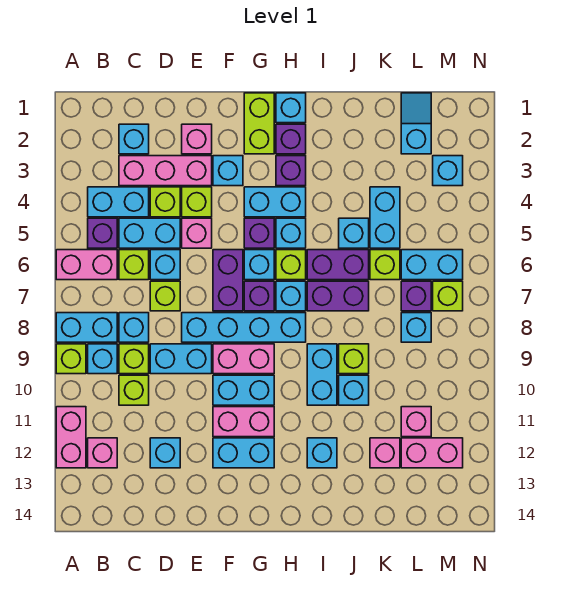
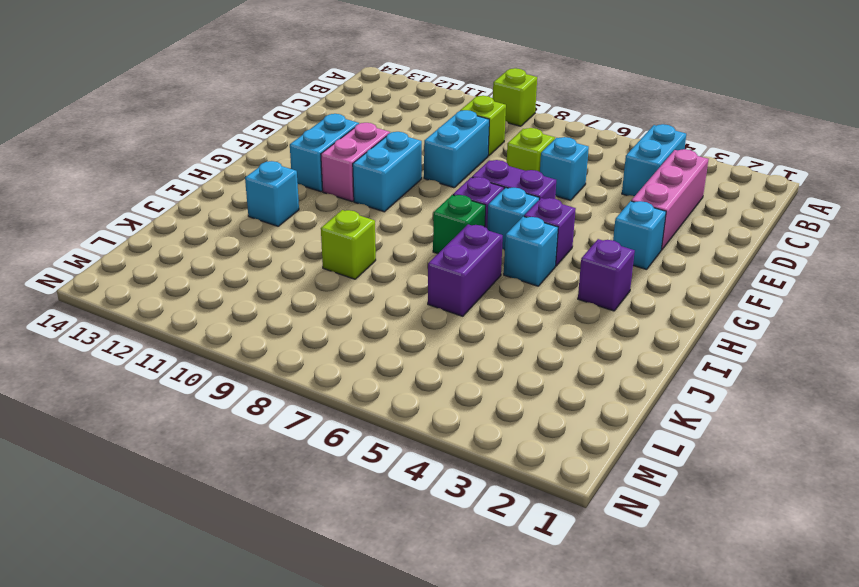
green 1x1 brick [433,195,486,254] -> cyan 1x1 brick [276,281,306,311]
none -> pink 1x2 brick [56,250,117,280]
none -> cyan 1x2 brick [56,313,117,342]
none -> pink 1x2 brick [56,407,86,468]
none -> purple 1x1 brick [88,218,117,248]

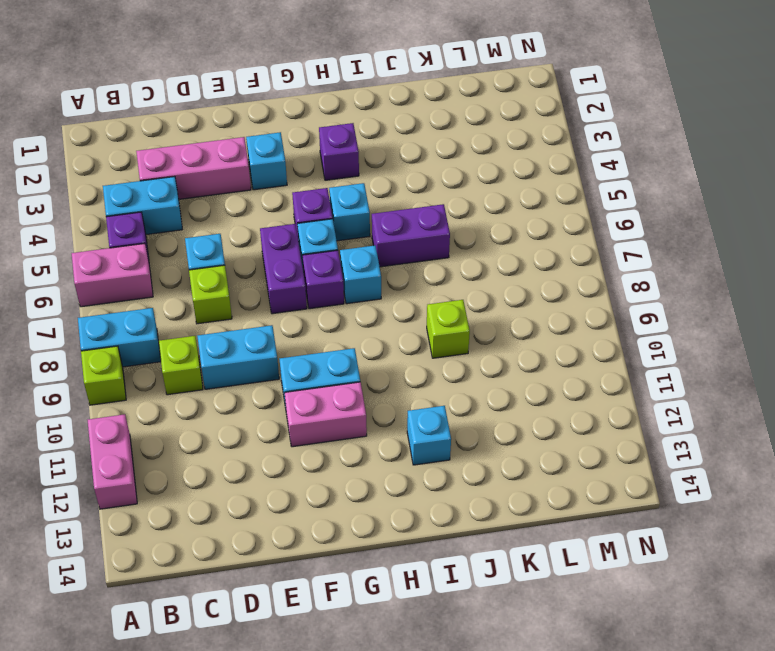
none -> cyan 1x1 brick [88,344,117,374]
none -> pink 1x1 brick [88,438,117,468]
none -> cyan 1x1 brick [119,124,149,154]
none -> cyan 1x2 brick [119,218,180,248]

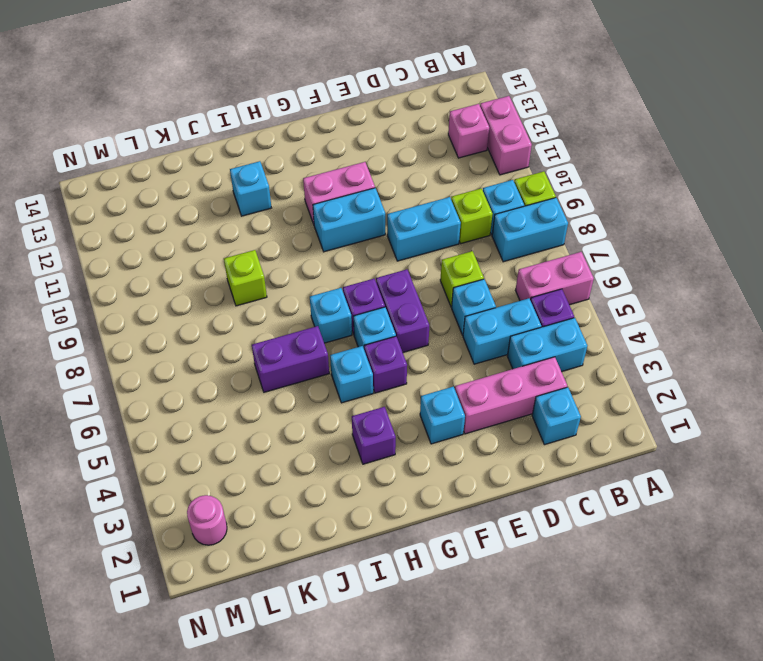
pink 1x1 round brick [187,495,227,545] -> none
none -> lime 1x1 brick [119,250,149,280]
none -> cyan 1x1 brick [119,313,149,342]
none -> lime 1x1 brick [119,375,149,405]
none -> lime 1x1 brick [150,187,180,217]

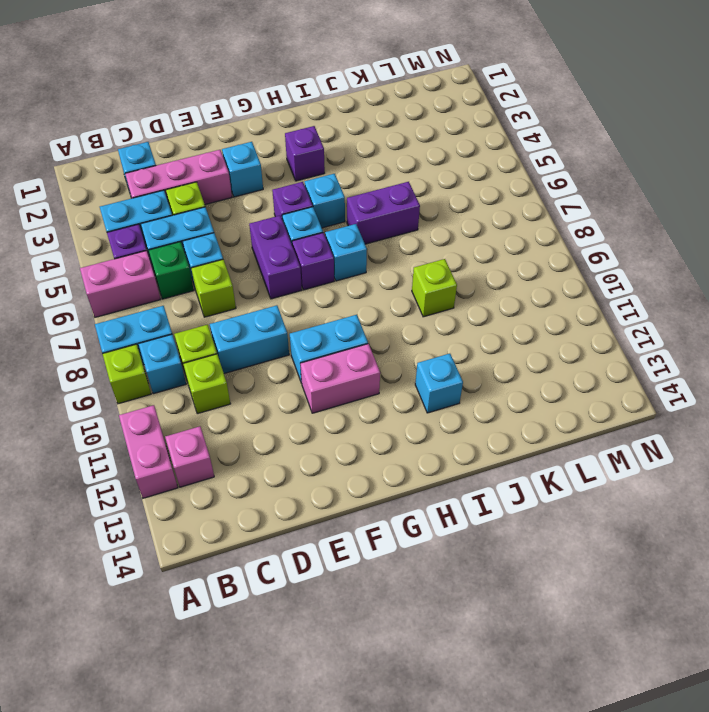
green 1x1 brick [149,242,194,299] -> lime 1x1 brick [119,250,149,280]
none -> cyan 1x1 brick [119,313,149,342]
none -> cyan 1x1 brick [150,438,180,468]
none -> pink 1x1 brick [182,124,212,154]
none -> lime 1x1 brick [182,187,212,217]

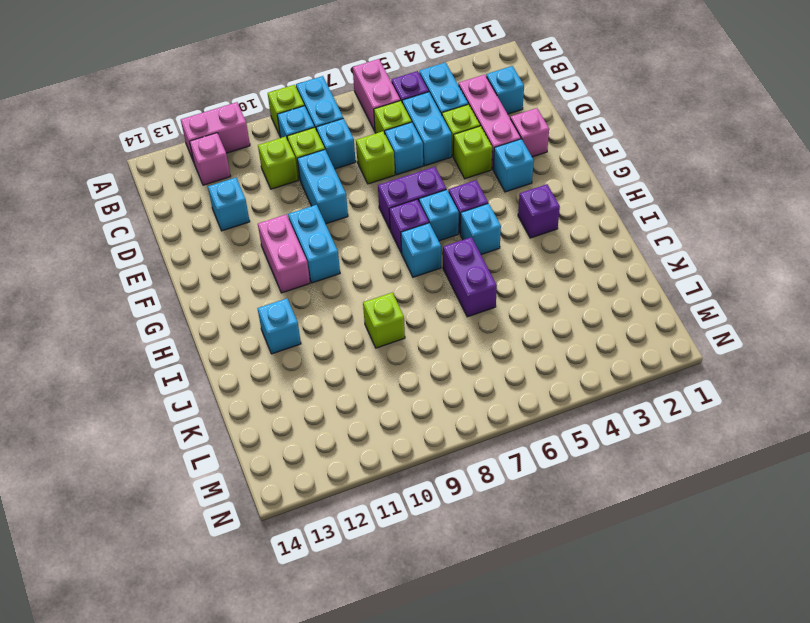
none -> pink 1x1 brick [182,218,212,248]
none -> cyan 1x4 brick [182,313,306,342]
none -> pink 1x2 brick [213,344,274,374]
none -> cyan 1x2 brick [213,438,274,468]

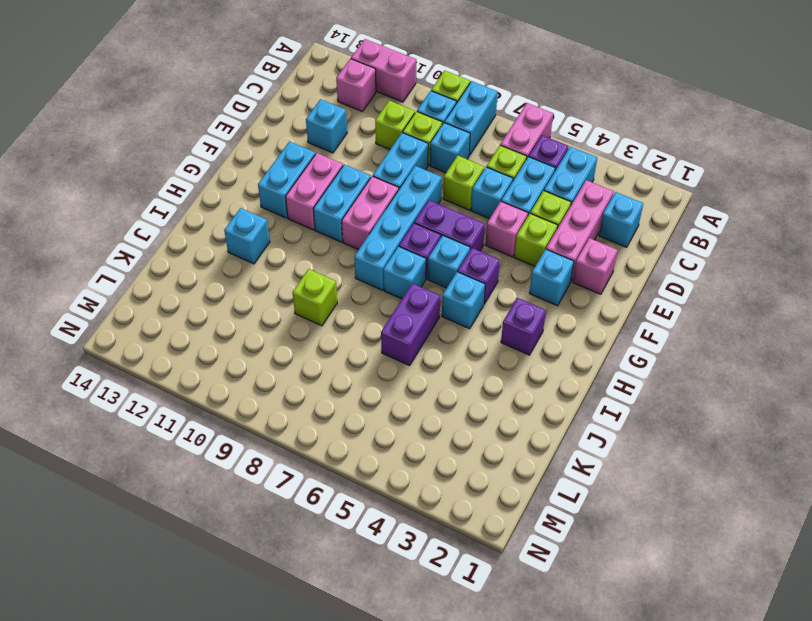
none -> lime 1x2 brick [244,93,274,154]
none -> cyan 1x2 brick [244,187,306,217]
none -> cyan 1x1 brick [276,93,306,123]
none -> purple 1x1 brick [276,124,306,154]

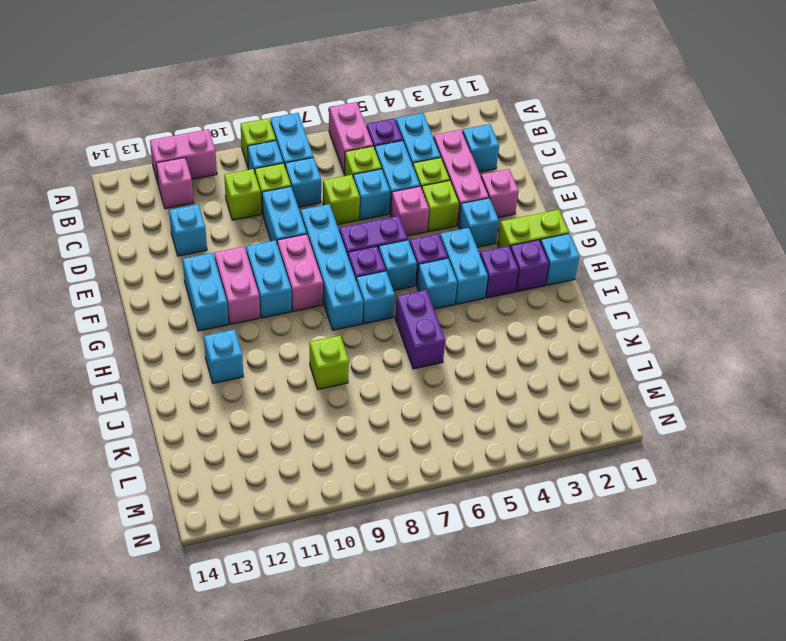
none -> lime 1x1 brick [276,250,306,280]
none -> purple 1x2 brick [307,281,369,311]
none -> cyan 1x2 brick [307,344,337,405]
none -> cyan 1x1 brick [339,218,369,248]

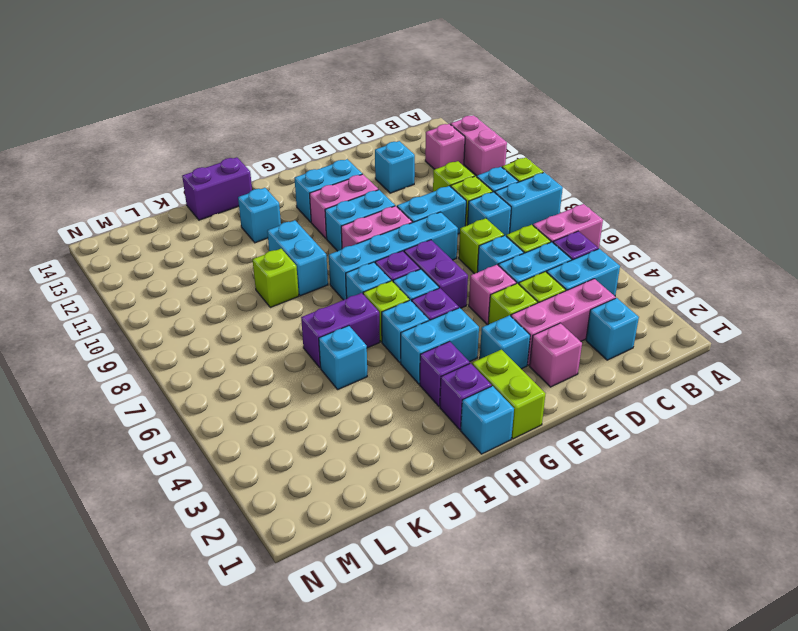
purple 1x2 brick [182,157,252,220] -> purple 1x2 brick moved to [307,281,369,311]
none -> cyan 1x1 brick [339,375,369,405]
none -> cyan 1x2 brick [370,187,400,248]
none -> lime 1x1 brick [370,250,400,280]
none -> pink 1x1 brick [370,438,400,468]

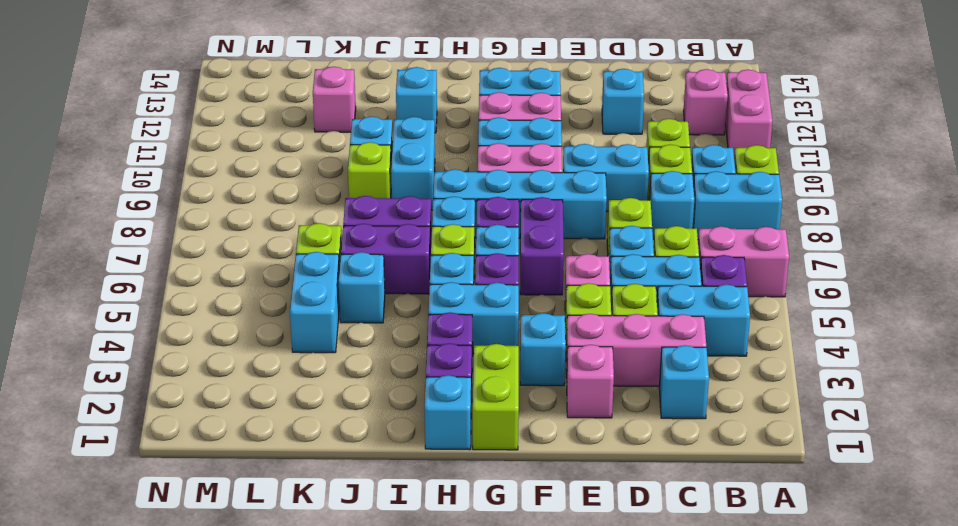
none -> cyan 1x2 slope [401,93,431,154]
none -> cyan 1x2 brick [401,250,463,280]
none -> purple 1x1 brick [401,281,431,311]
none -> cyan 1x1 brick [401,313,431,342]

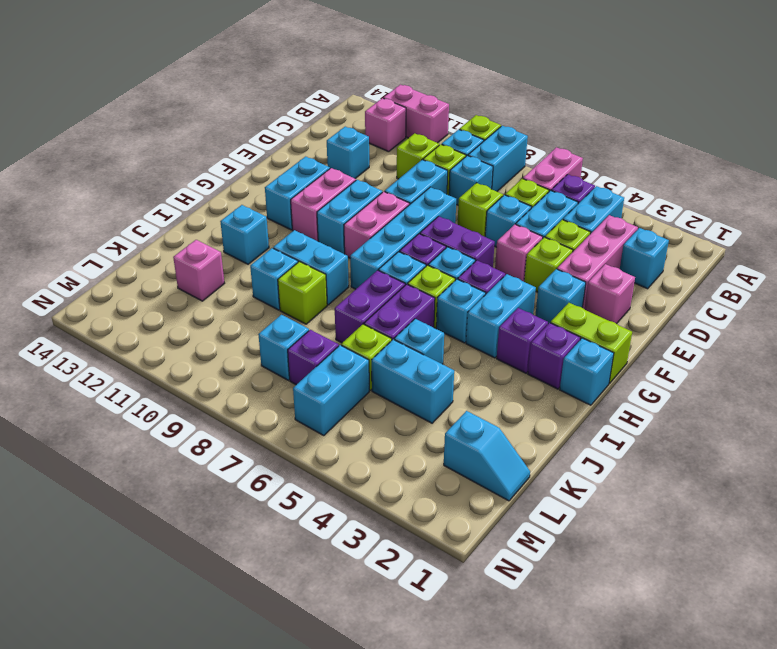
none -> pink 1x1 brick [401,407,431,437]
none -> pink 1x2 brick [401,438,463,468]
none -> cyan 1x1 brick [433,156,463,186]
none -> lime 1x1 brick [433,281,463,311]

